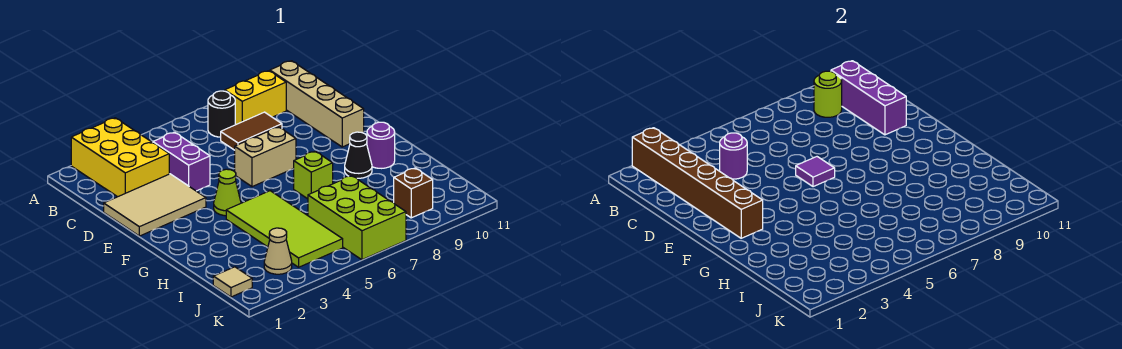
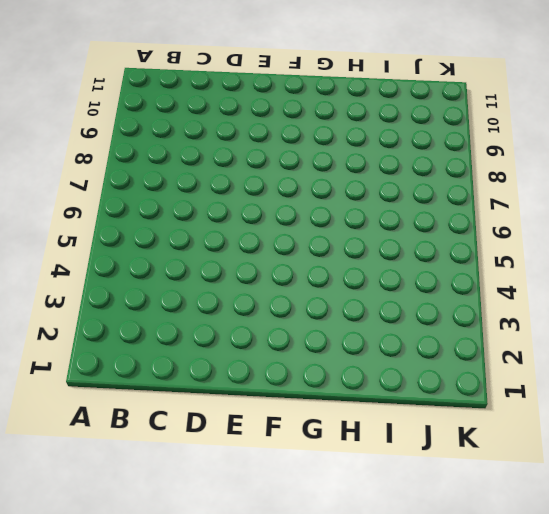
none -> yellow 2x3 brick [71,118,169,197]
none -> black 1x1 round brick [208,91,235,137]
none -> yellow 1x2 brick [225,71,286,125]

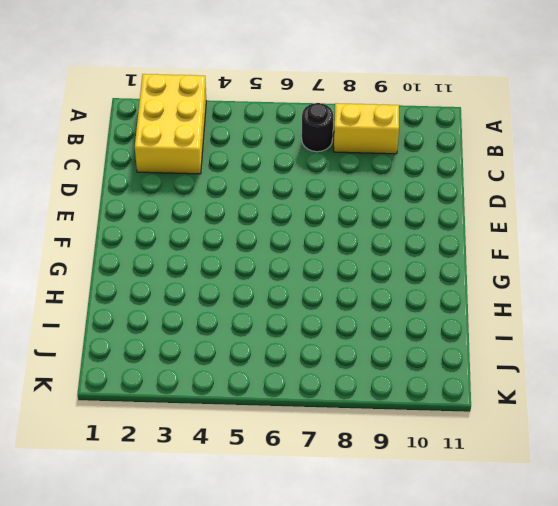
none -> tan 1x4 brick [270,61,364,147]
none -> purple 1x2 brick [153,132,210,191]
none -> brown 1x2 tile [221,112,282,150]

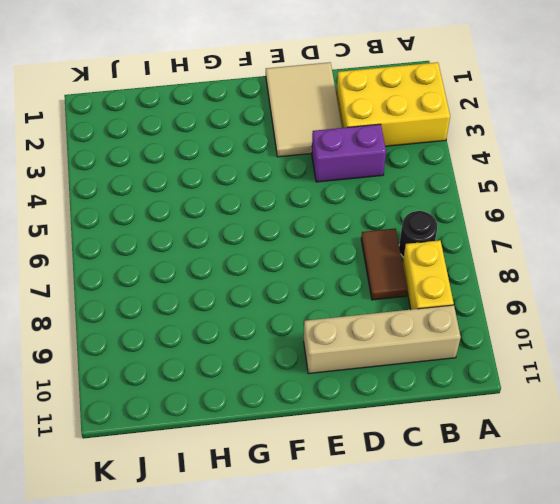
none -> tan 1x2 brick [235,127,296,187]
none -> lime 1x1 cone [214,169,241,216]
none -> lime 2x4 tile [226,191,343,267]

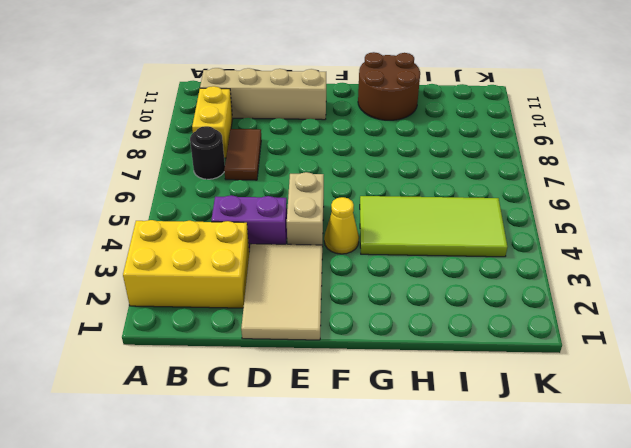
tan 1x2 brick [287,172,324,247] -> tan 1x2 brick moved to [235,127,296,187]
yellow 1x1 cone [324,197,359,254] -> lime 1x1 cone [214,169,241,216]
brown 2x2 round brick [358,52,420,120] -> purple 1x1 round brick [367,122,395,168]
none -> lime 1x1 brick [294,151,333,199]
none -> black 1x1 cone [345,132,372,178]
none -> lime 2x3 brick [308,176,406,260]

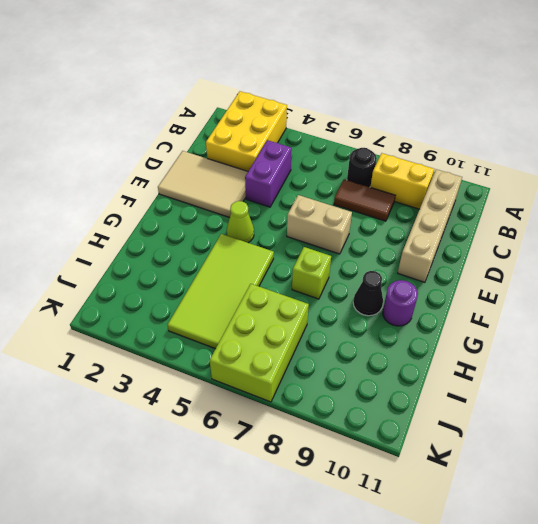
none -> tan 1x1 tile [213,267,252,297]
none -> tan 1x1 cone [264,228,292,274]
none -> brown 1x1 brick [394,168,433,218]

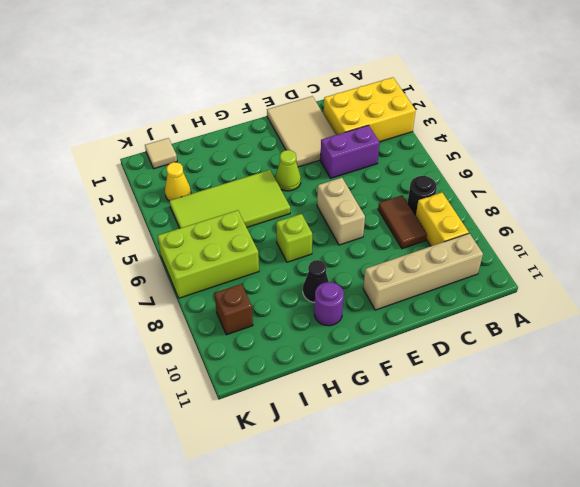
yellow 1x1 cone [165,162,191,201] -> tan 1x1 cone [264,228,292,274]
none -> brown 1x6 brick [632,128,763,238]
none -> lime 1x1 round brick [814,71,842,117]
none -> purple 1x3 brick [831,61,906,135]

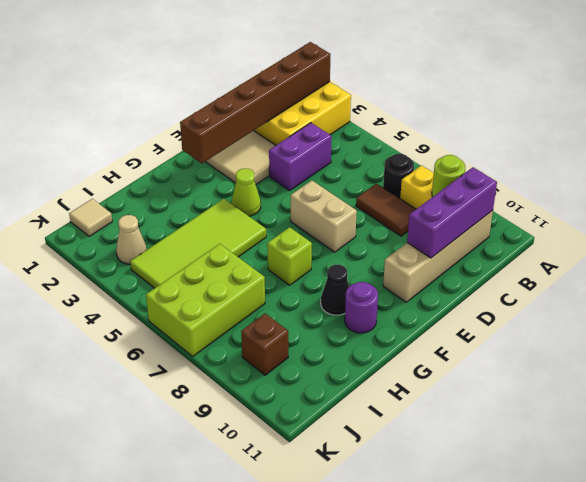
none -> purple 1x1 round brick [720,133,747,179]
none -> purple 1x1 tile [796,157,835,187]

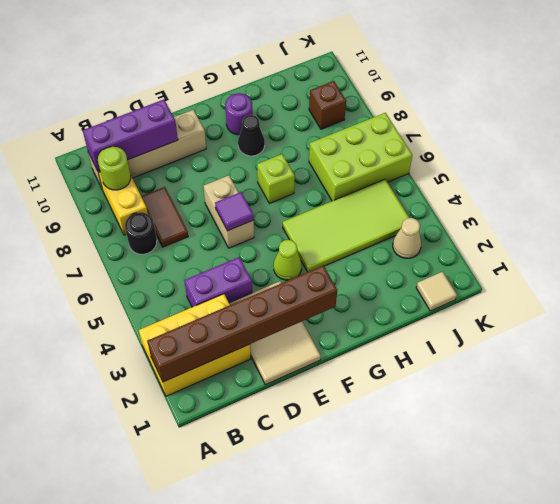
none -> purple 1x1 round brick [720,133,747,179]

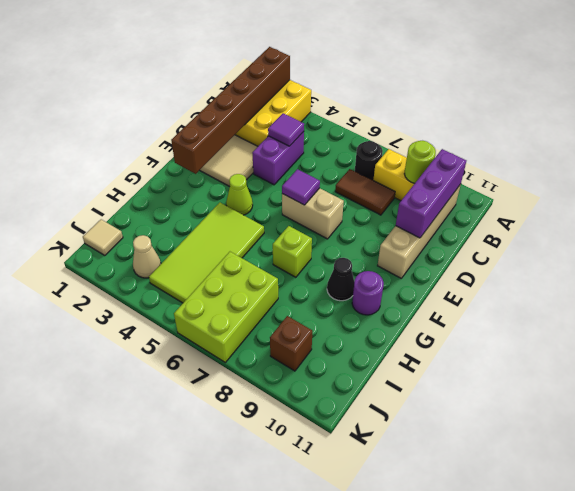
purple 1x1 tile [268,113,304,146] -> purple 1x1 round brick [720,133,747,179]

